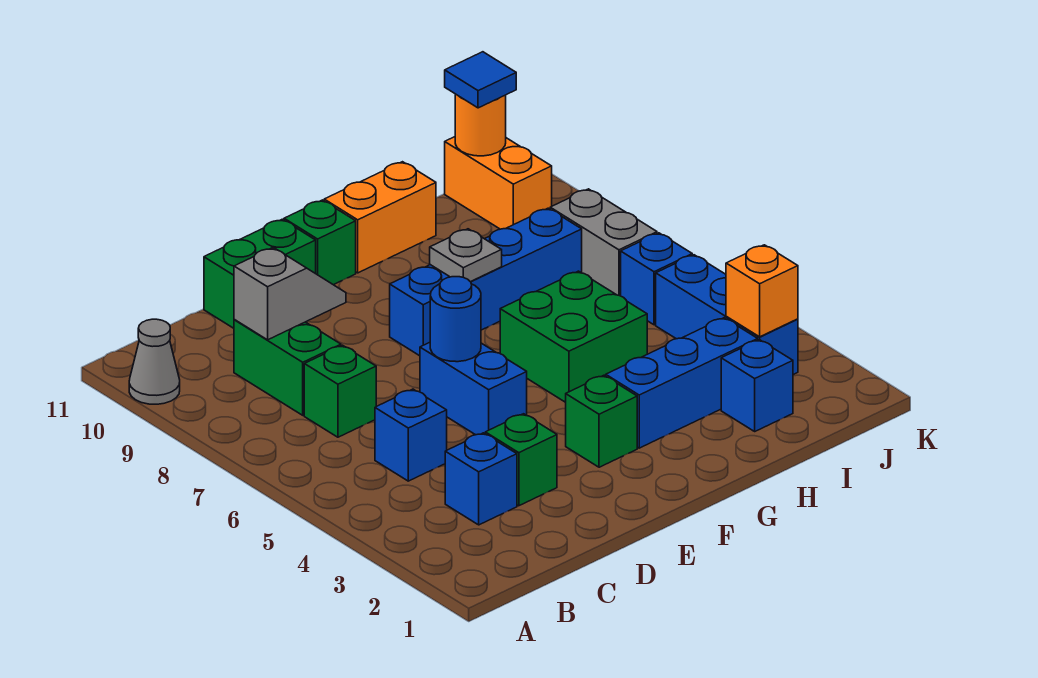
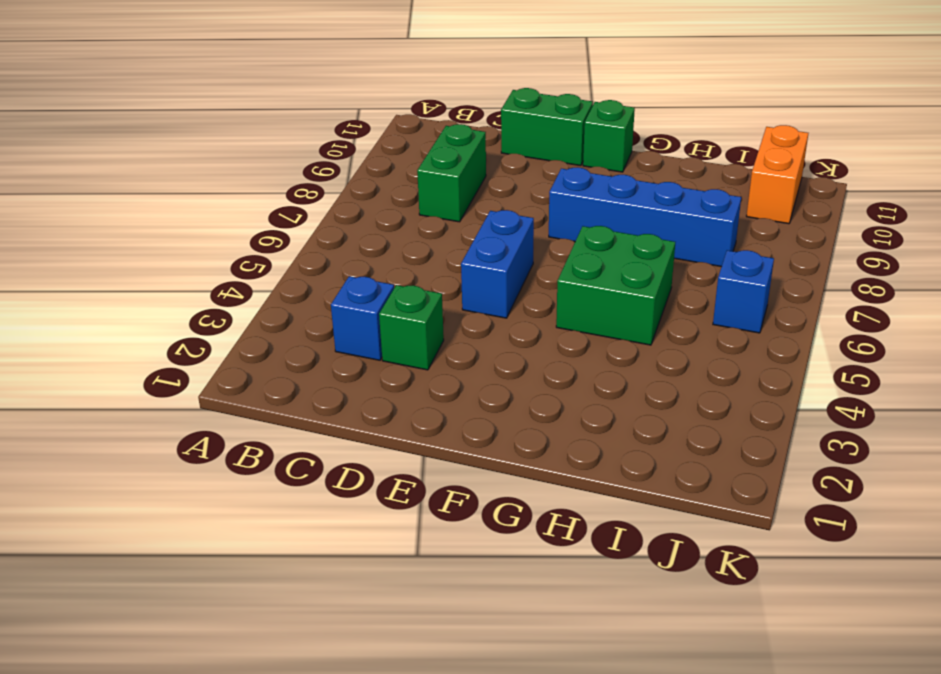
none -> grey 1x1 cone [129,319,180,404]
none -> blue 1x1 brick [375,389,447,481]
none -> green 1x1 brick [304,345,376,437]

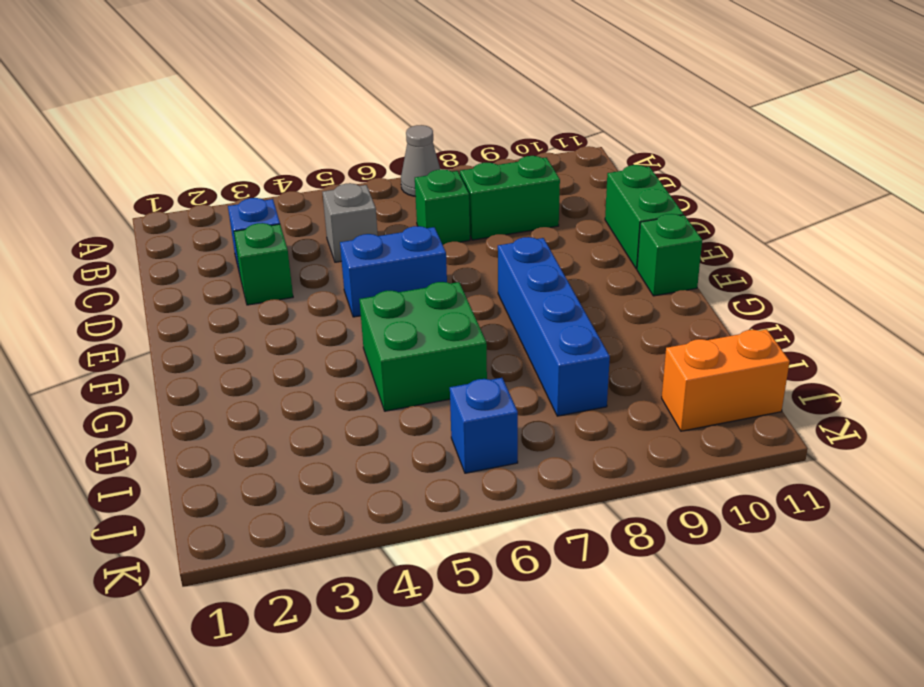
grey 1x1 cone [401,125,440,197] -> grey 1x1 cone moved to [129,319,180,404]
grey 1x1 brick [323,183,378,262] -> blue 1x1 brick [375,389,447,481]
none -> green 1x1 brick [566,375,637,467]
none -> blue 1x3 brick [606,318,758,448]
none -> orange 1x2 brick [324,162,436,273]

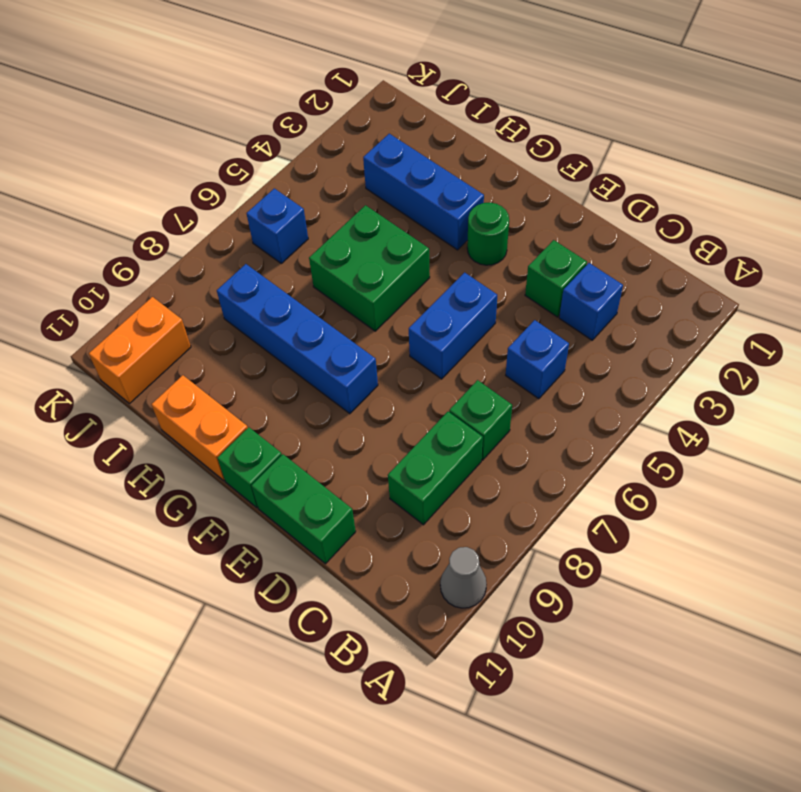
green 1x1 round brick [467,202,509,265] -> green 1x1 brick [566,375,637,467]
none -> blue 1x1 brick [721,340,793,431]
none -> blue 1x3 brick [656,255,798,375]
none -> grey 1x2 brick [550,189,657,296]

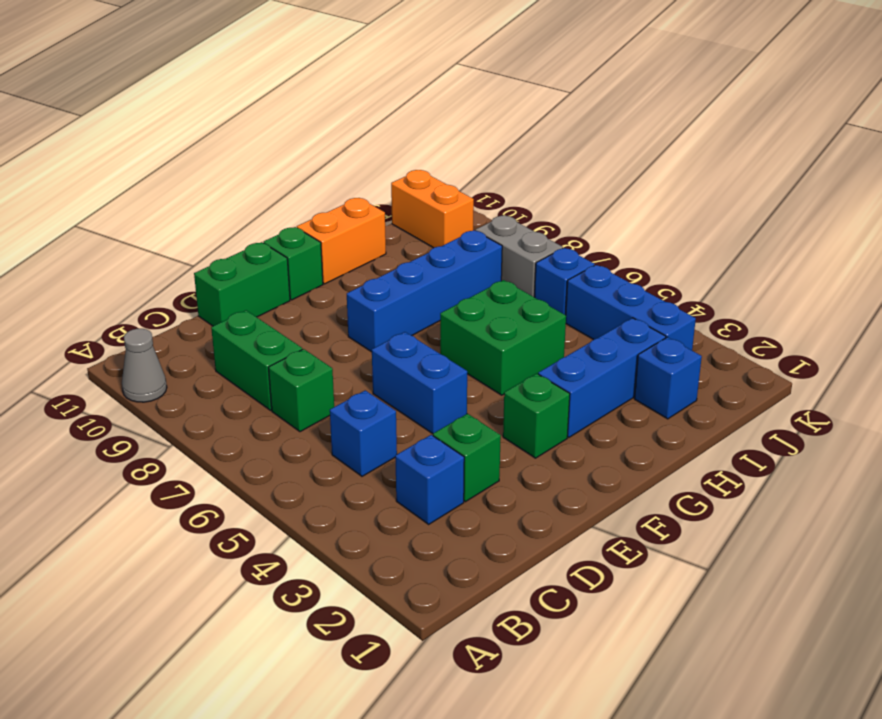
none -> grey 1x2 slope [234,247,346,340]
none -> blue 1x1 round brick [430,277,481,362]
none -> grey 1x1 plate [430,229,502,282]

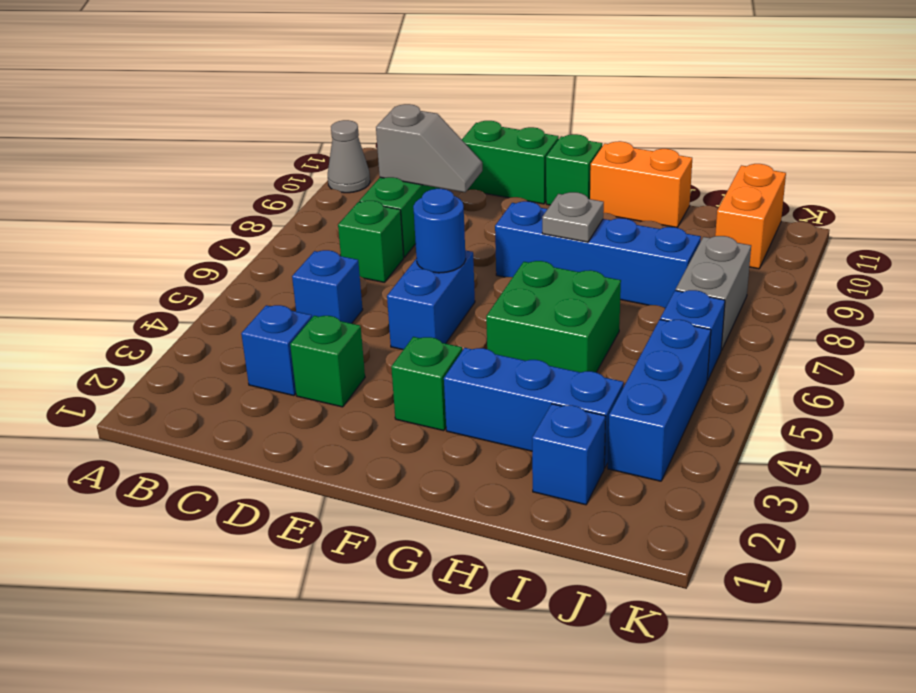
none -> orange 1x1 brick [726,245,798,337]
none -> orange 1x1 round brick [455,94,506,156]
none -> blue 1x1 tile [445,52,516,108]

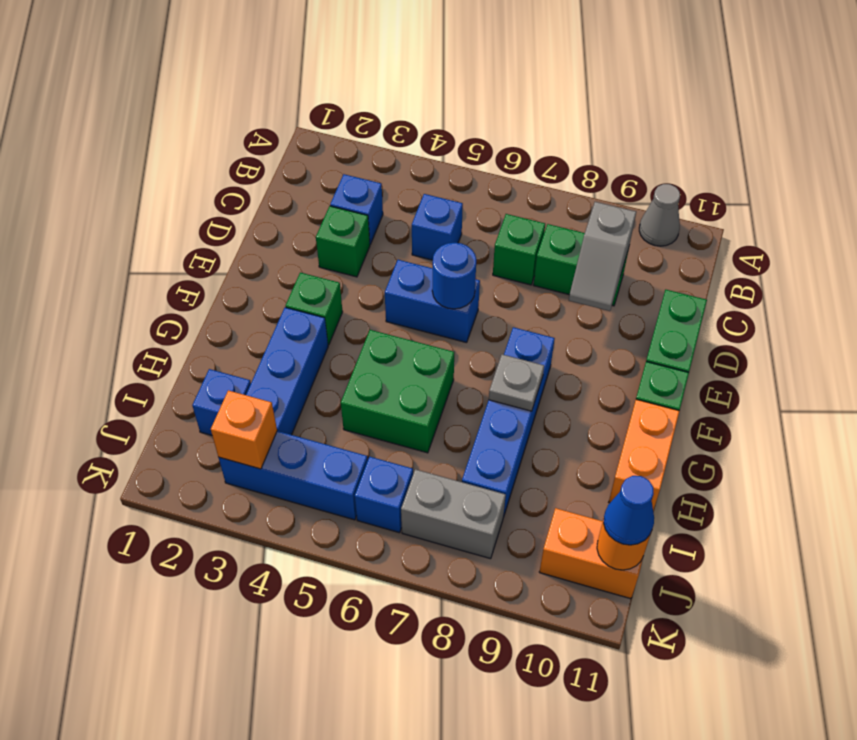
blue 1x1 cone [604,476,654,545] -> blue 1x1 tile [445,52,516,108]

